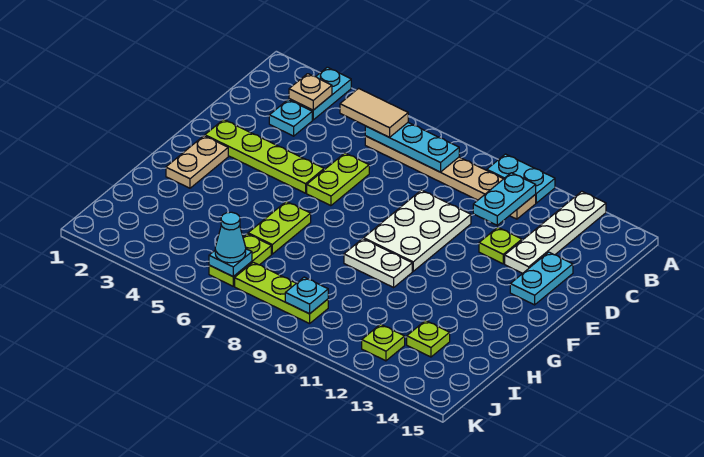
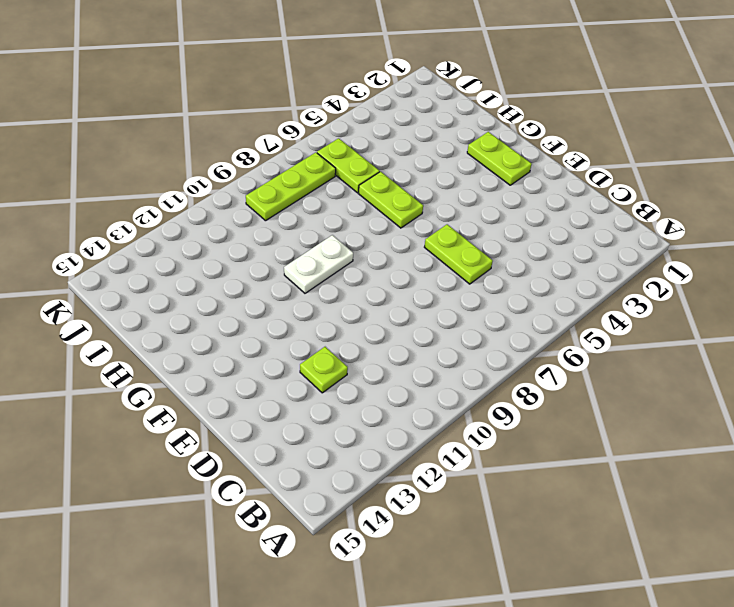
lime 1x2 plate [467,132,532,185] -> tan 1x2 plate [166,136,228,188]
none -> cyan 1x2 plate [289,67,351,120]
none -> cyan 1x2 plate [487,154,555,203]
none -> white 1x4 plate [505,191,606,273]

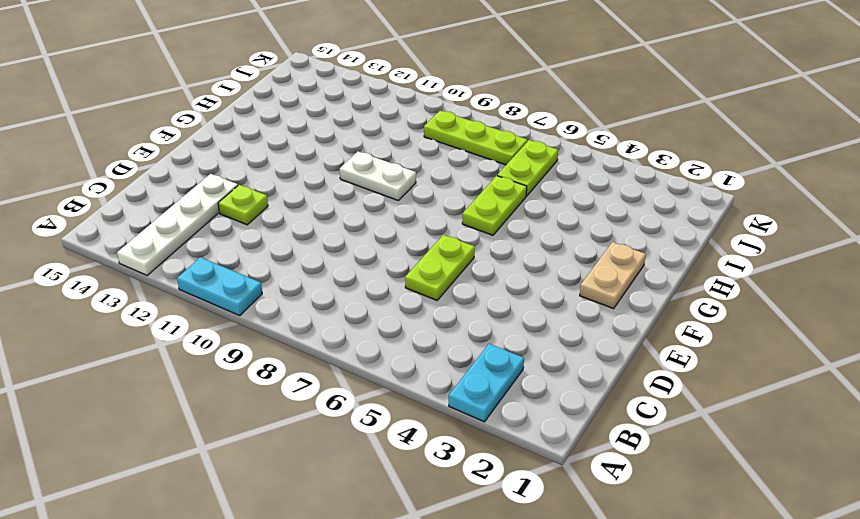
none -> tan 1x6 plate [365,136,536,219]
none -> cyan 1x1 plate [269,100,312,136]
none -> white 2x3 plate [364,190,471,271]

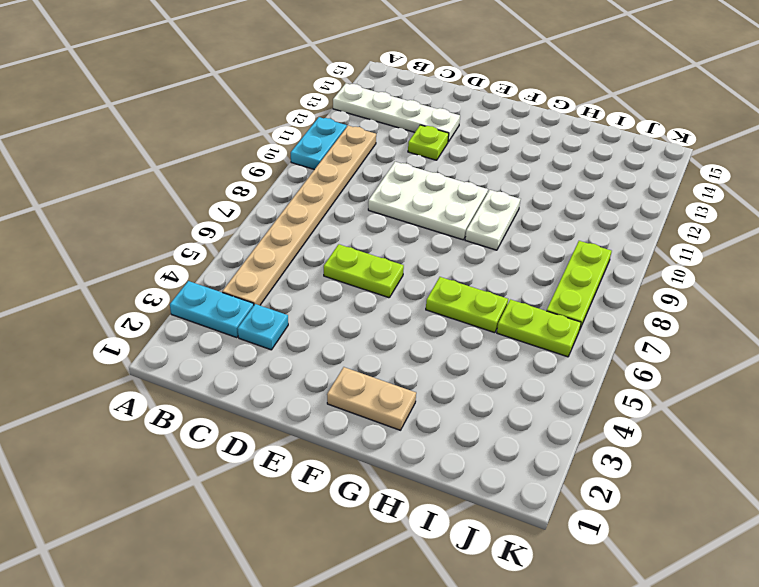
tan 1x8 plate [222,126,376,305] -> tan 1x6 plate [365,136,536,219]
none -> cyan 1x2 plate [510,252,573,305]
none -> lime 1x4 plate [205,120,324,193]
none -> lime 1x1 plate [407,321,450,357]

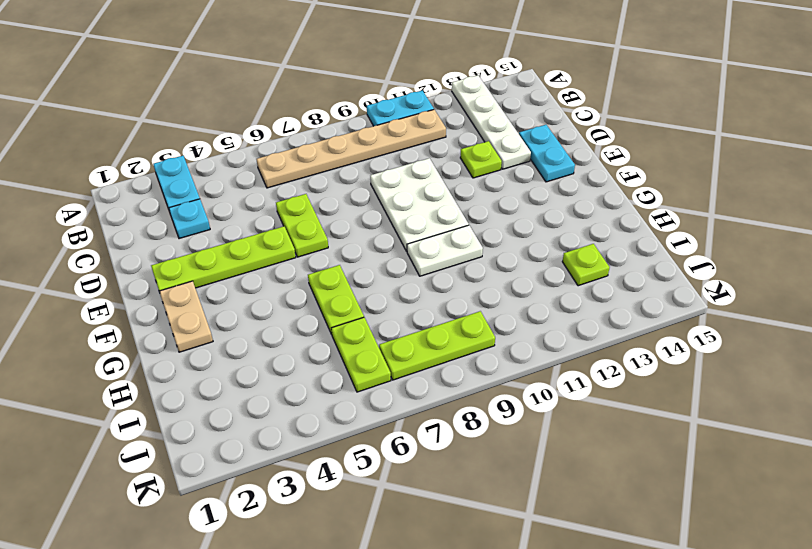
none -> lime 1x1 plate [362,324,405,361]
none -> tan 1x1 plate [289,74,332,110]
none -> cyan 1x3 plate [365,123,459,172]

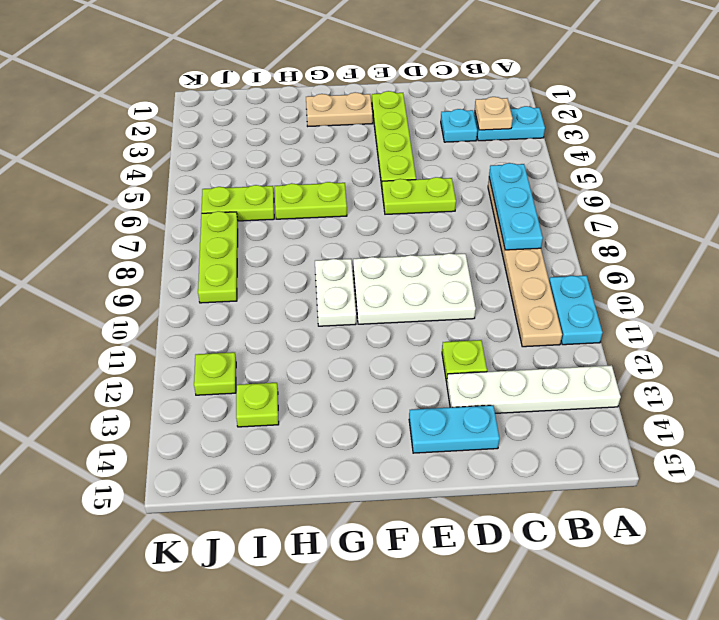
none -> cyan 1x2 plate [473,173,536,225]
none -> cyan 1x1 plate [209,249,252,276]
none -> cyan 1x1 plate [285,277,328,314]

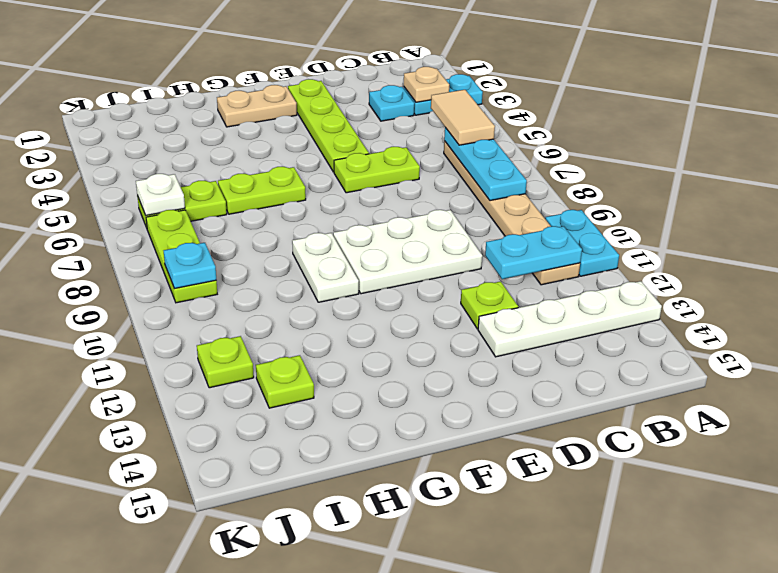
white 1x1 plate [136,174,185,215] -> cyan 1x1 plate [209,249,252,276]
none -> cyan 1x2 plate [510,252,573,305]
none -> cyan 1x1 cone [215,212,246,263]

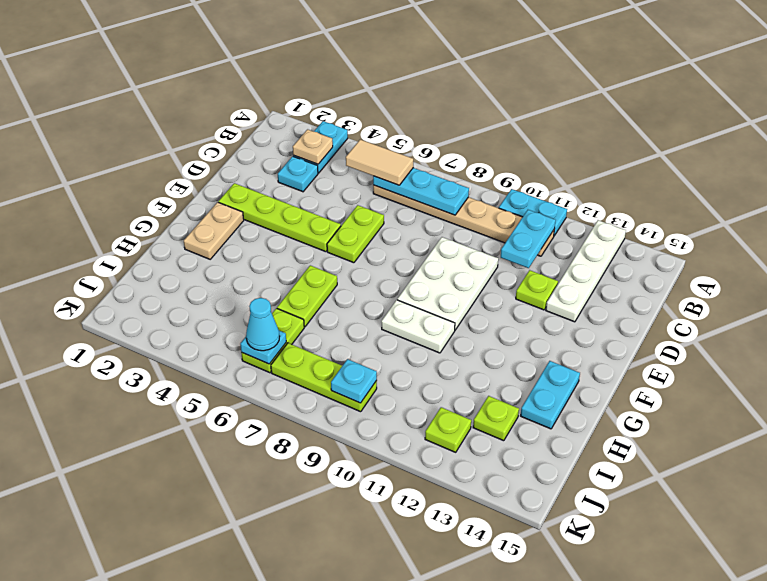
cyan 1x2 plate [520,361,580,429] -> cyan 1x2 plate moved to [510,252,573,305]

